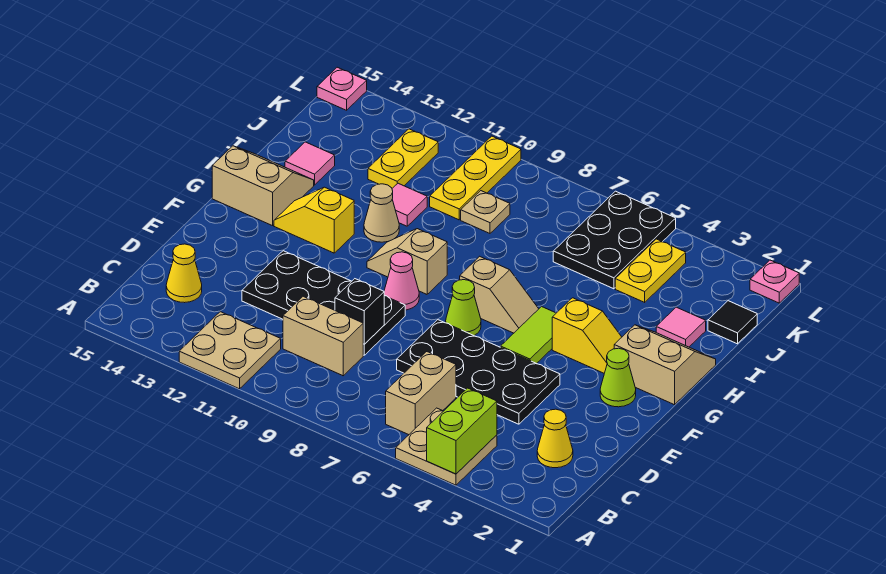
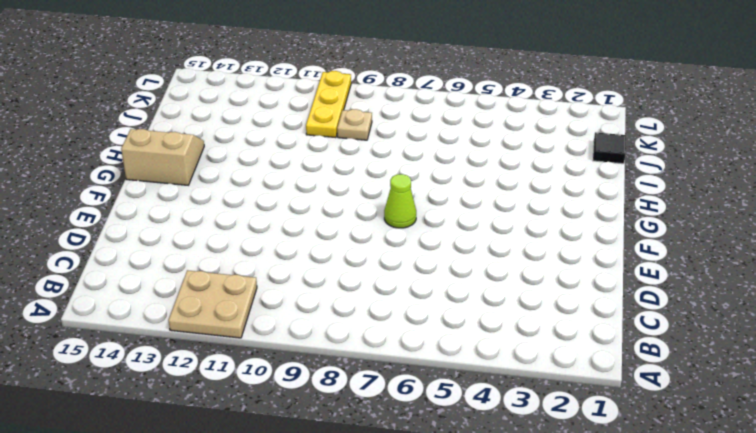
none -> tan 2x2 plate [396,408,497,485]
none -> tan 1x2 brick [386,352,456,435]
none -> yellow 1x1 cone [537,409,573,468]
none -> tan 1x2 brick [283,296,363,376]

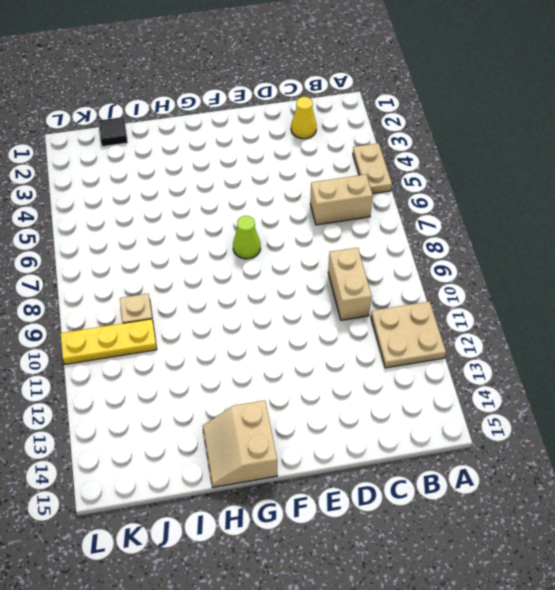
tan 1x2 plate [353,143,392,194] -> tan 2x2 plate [396,408,497,485]
none -> yellow 1x1 cone [166,244,202,303]
none -> black 2x4 plate [397,320,560,424]
none -> black 2x4 plate [242,251,405,355]
none -> lime 1x1 cone [600,348,636,407]

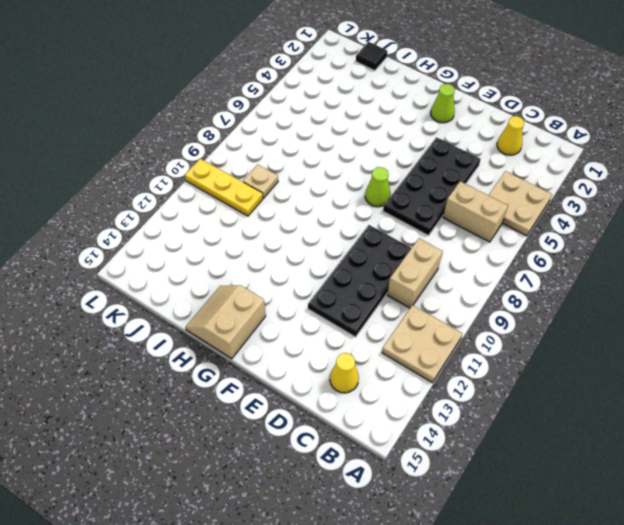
none -> lime 1x2 tile [501,307,556,364]
none -> pink 1x1 cone [384,252,419,310]
none -> tan 2x2 slope [614,325,716,405]
none -> yellow 1x2 slope [552,298,622,373]

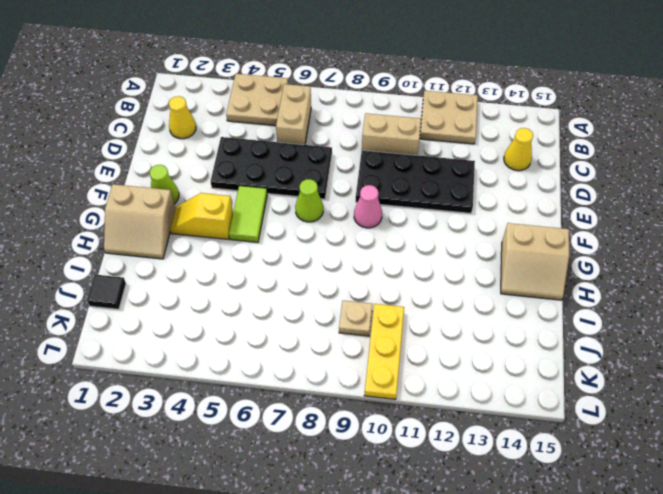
none -> tan 1x2 slope [460,256,538,333]
none -> tan 1x2 slope [367,229,447,294]
none -> yellow 1x2 slope [274,187,354,253]
none -> tan 1x1 cone [364,184,399,242]

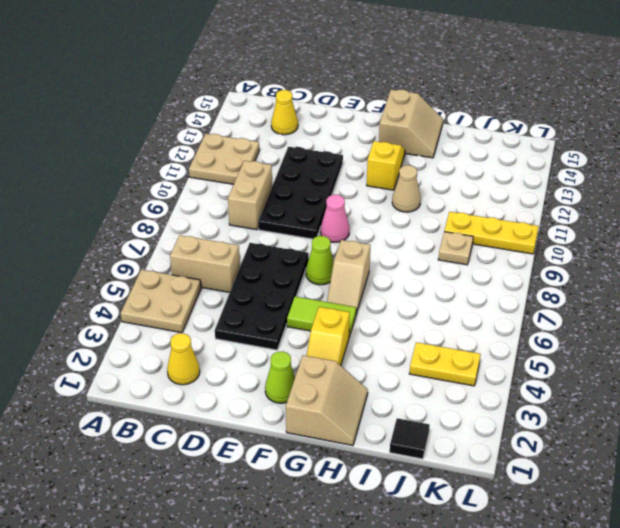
none -> tan 1x2 slope [367,229,447,294]
none -> pink 1x1 tile [656,307,706,347]
none -> pink 1x1 tile [392,183,427,226]
none -> pink 1x1 tile [285,142,335,185]

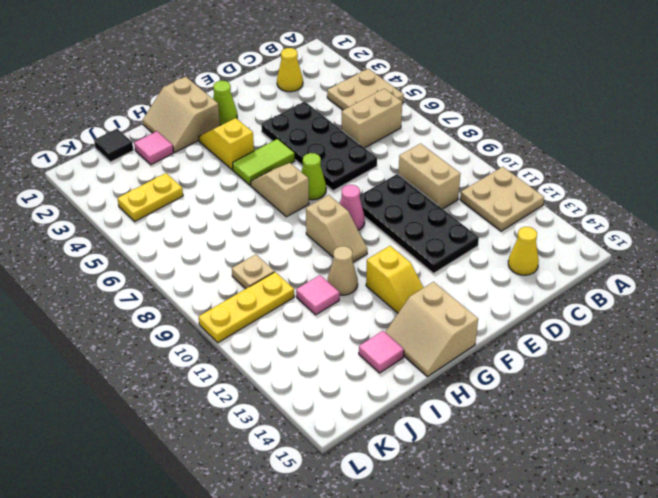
none -> black 2x3 plate [553,191,676,289]
none -> yellow 1x2 plate [368,129,438,188]
none -> pink 1x1 plate [750,260,799,303]
none -> pink 1x1 plate [317,67,367,110]

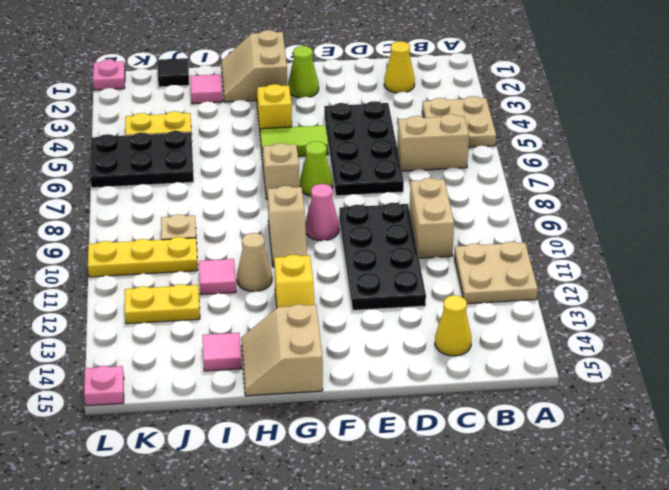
none -> lime 1x2 brick [427,388,497,474]
none -> black 1x1 brick [335,279,384,344]

